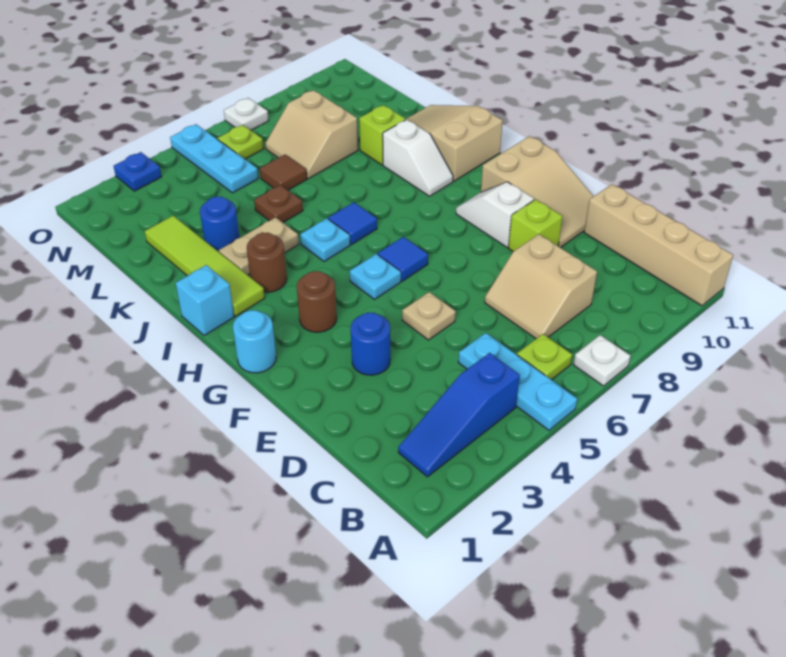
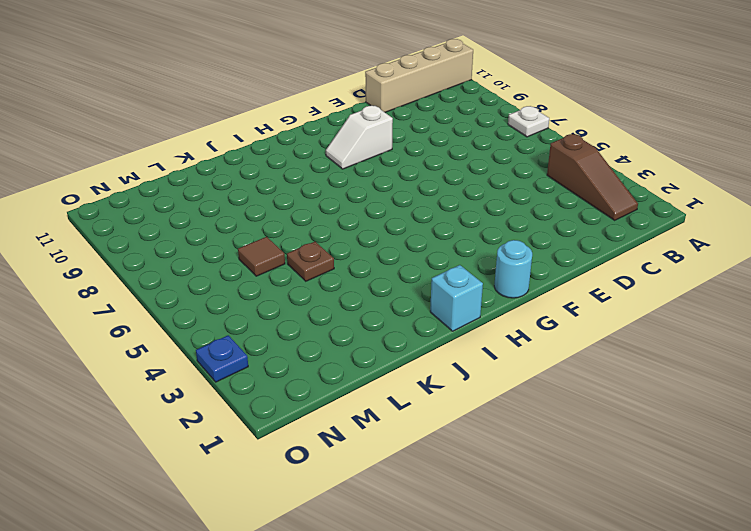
brown 1x3 slope [547,134,638,220] -> blue 1x3 slope [398,353,520,477]
none -> cyan 1x3 plate [458,333,577,430]
none -> lime 1x1 plate [517,334,572,380]
none -> tan 2x2 slope [485,234,597,339]
none -> blue 1x1 round brick [351,313,390,375]

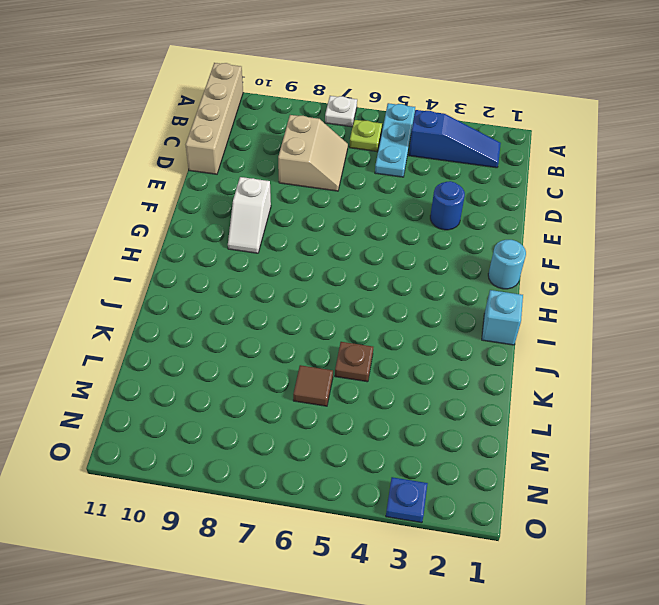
none -> tan 1x1 plate [402,292,456,340]
none -> lime 1x1 brick [508,199,563,251]
none -> tan 2x3 slope [481,136,594,248]
none -> brown 1x1 round brick [297,271,337,332]

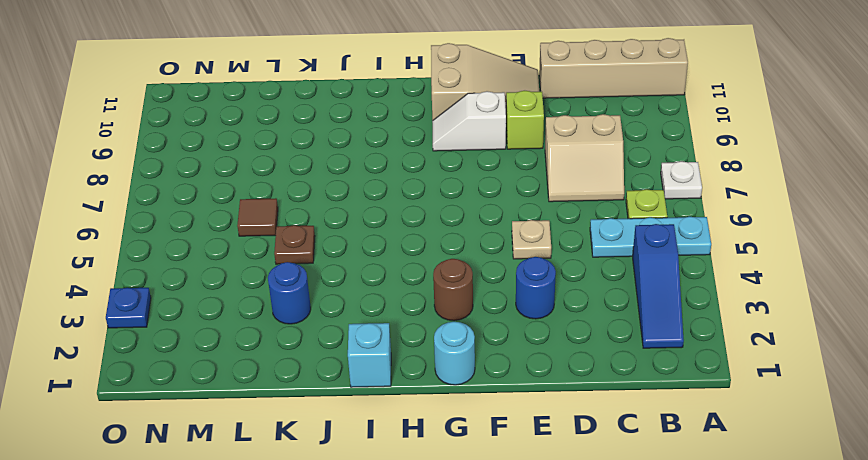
none -> cyan 1x1 plate [350,254,401,299]
none -> blue 1x1 tile [378,237,428,281]
none -> lime 1x4 tile [145,216,265,316]
none -> brown 1x1 round brick [247,233,287,292]

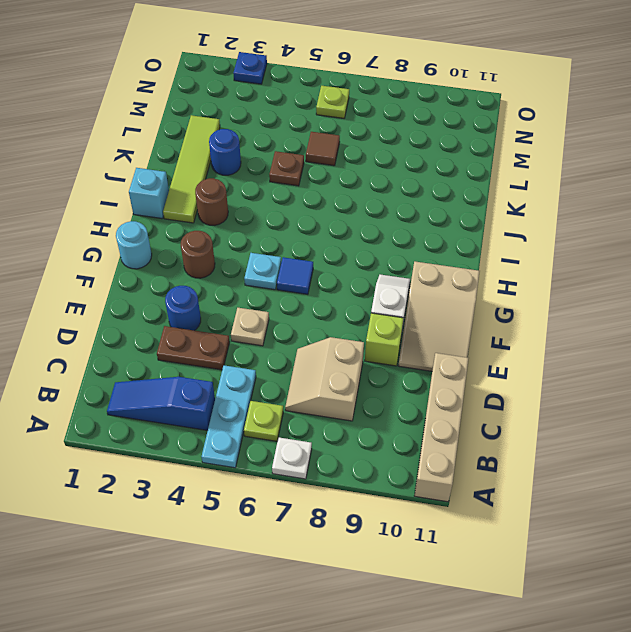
brown 1x2 plate [157,326,230,370] -> none
none -> cyan 1x1 plate [300,218,350,262]
none -> blue 1x1 tile [328,202,377,244]
none -> white 1x2 slope [383,119,453,196]
none -> tan 2x3 slope [405,105,503,181]

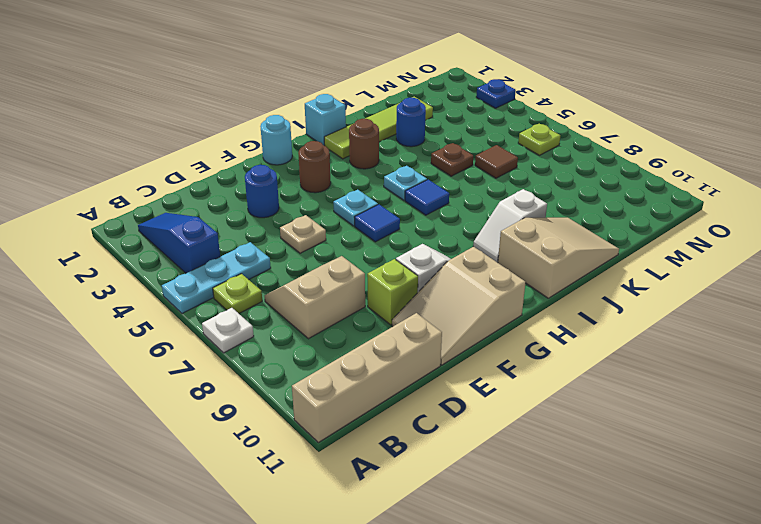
none -> tan 1x2 plate [219,217,299,275]
none -> lime 1x1 brick [359,105,405,165]
none -> tan 2x2 slope [265,90,358,179]
none -> cyan 1x3 plate [170,124,258,193]

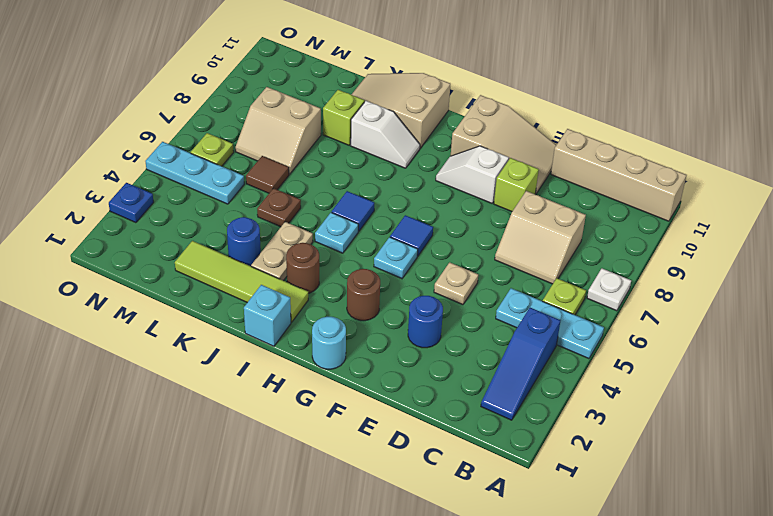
none -> white 1x1 plate [224,98,268,130]

